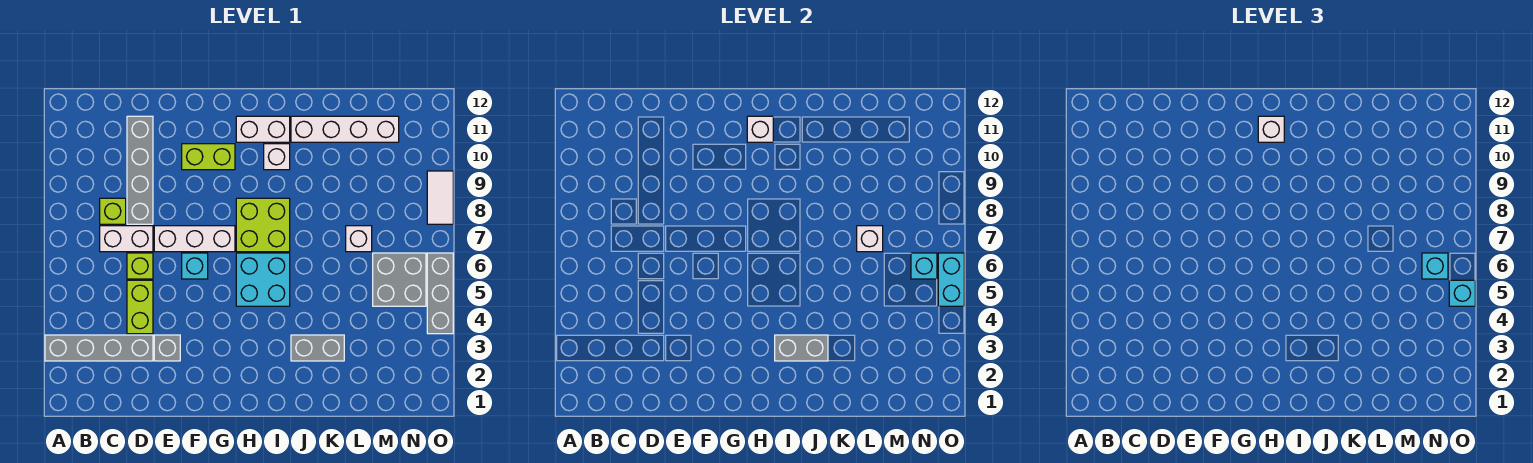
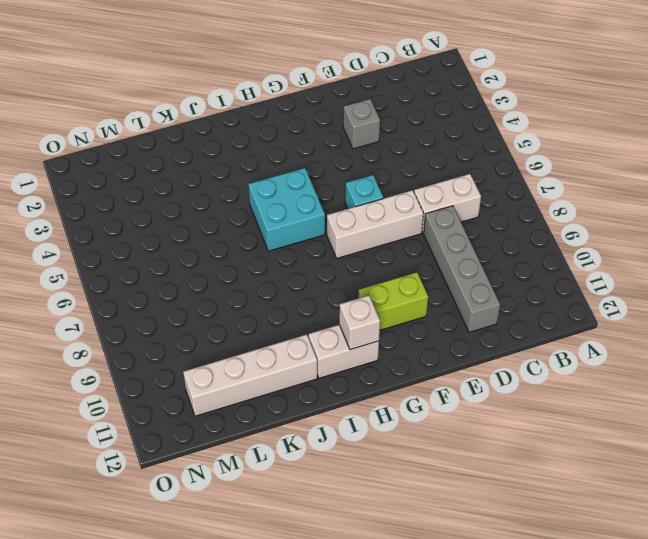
none -> grey 1x4 brick [45,335,153,361]
none -> lime 1x1 brick [100,198,126,224]
none -> lime 1x2 brick [127,280,153,334]

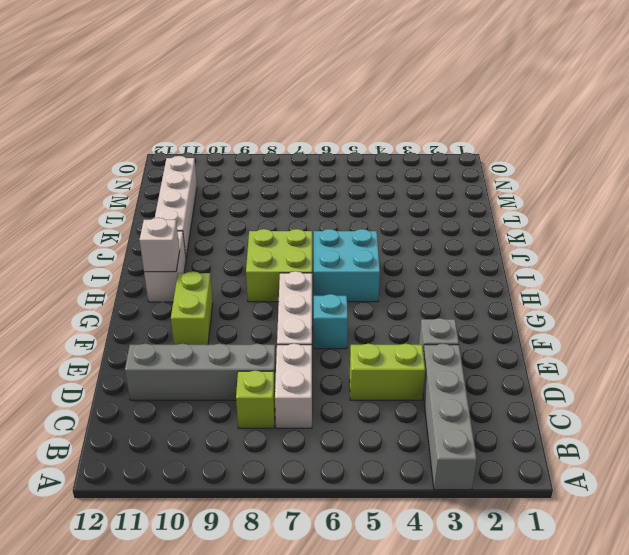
none -> lime 1x1 brick [127,253,153,279]
none -> white 1x1 brick [264,144,290,170]
none -> grey 1x2 brick [291,335,344,361]

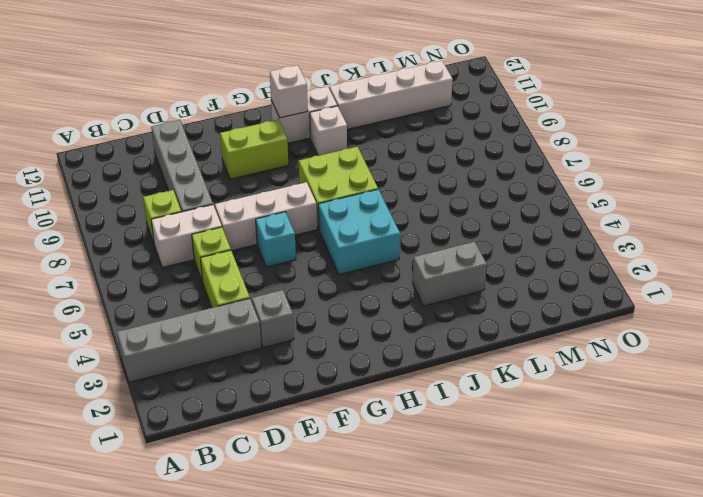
none -> white 1x1 brick [346,226,372,252]
none -> grey 2x2 brick [373,253,426,306]
none -> grey 1x3 brick [427,253,453,334]

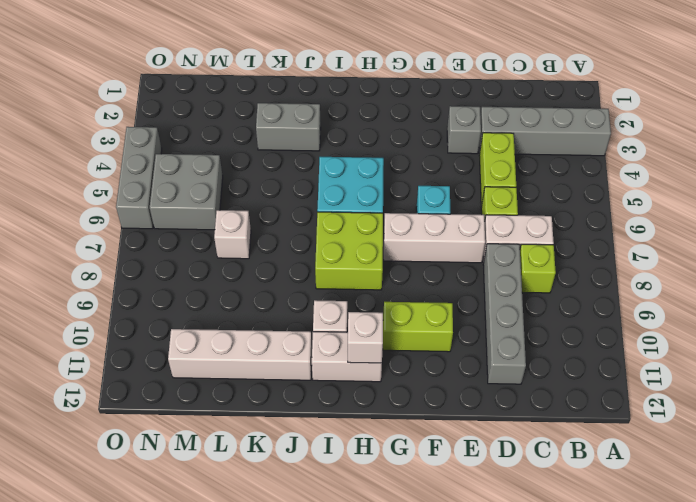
none -> white 1x2 tile [427,171,453,224]
none -> grey 1x2 brick [775,335,828,361]
none -> white 1x1 brick [857,226,883,252]

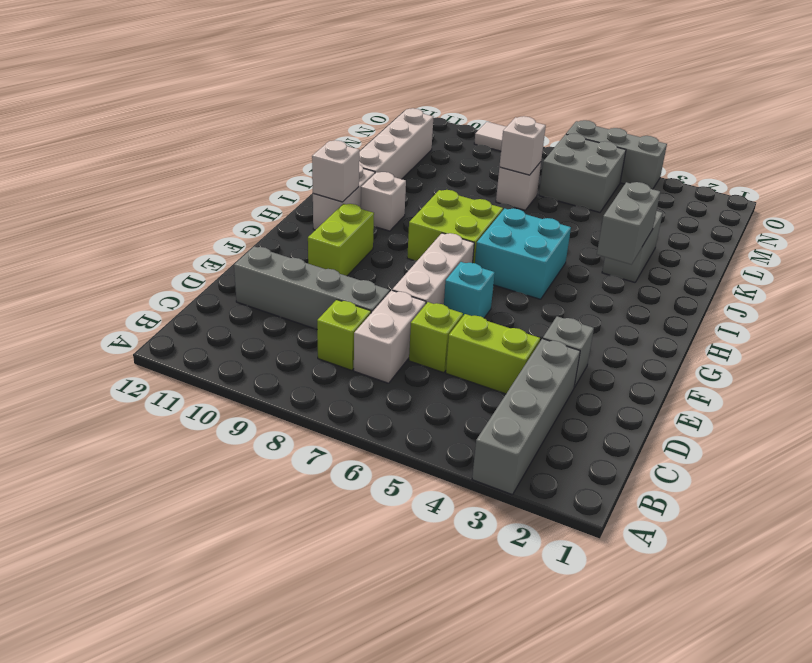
none -> cyan 1x1 brick [911,253,937,279]
none -> cyan 1x2 brick [938,253,964,306]
none -> white 1x1 brick [1258,116,1284,142]

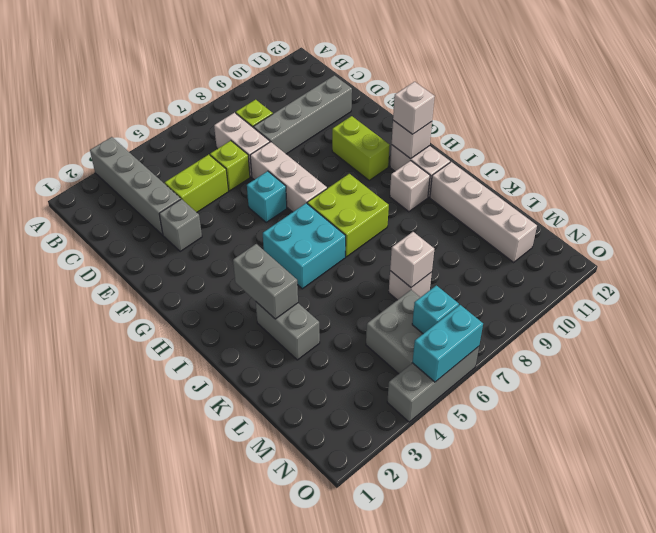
none -> white 1x2 tile [427,171,453,224]
none -> cyan 1x1 brick [1422,253,1448,279]
none -> cyan 1x1 brick [1449,280,1475,306]

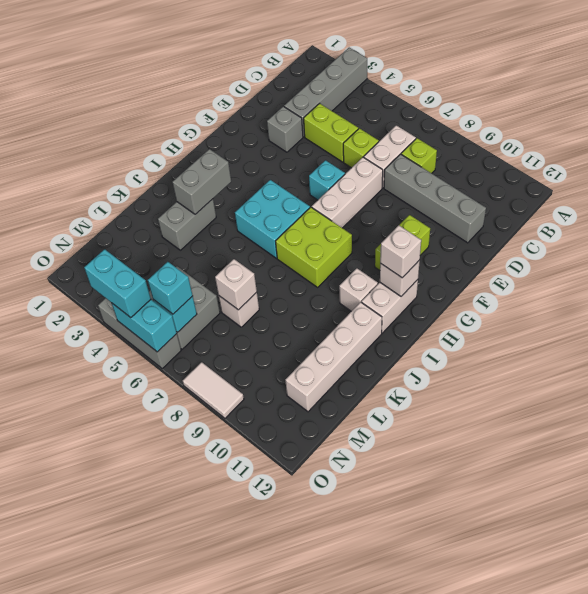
cyan 1x2 brick [84,249,151,318] -> cyan 1x1 brick [1449,280,1475,306]

